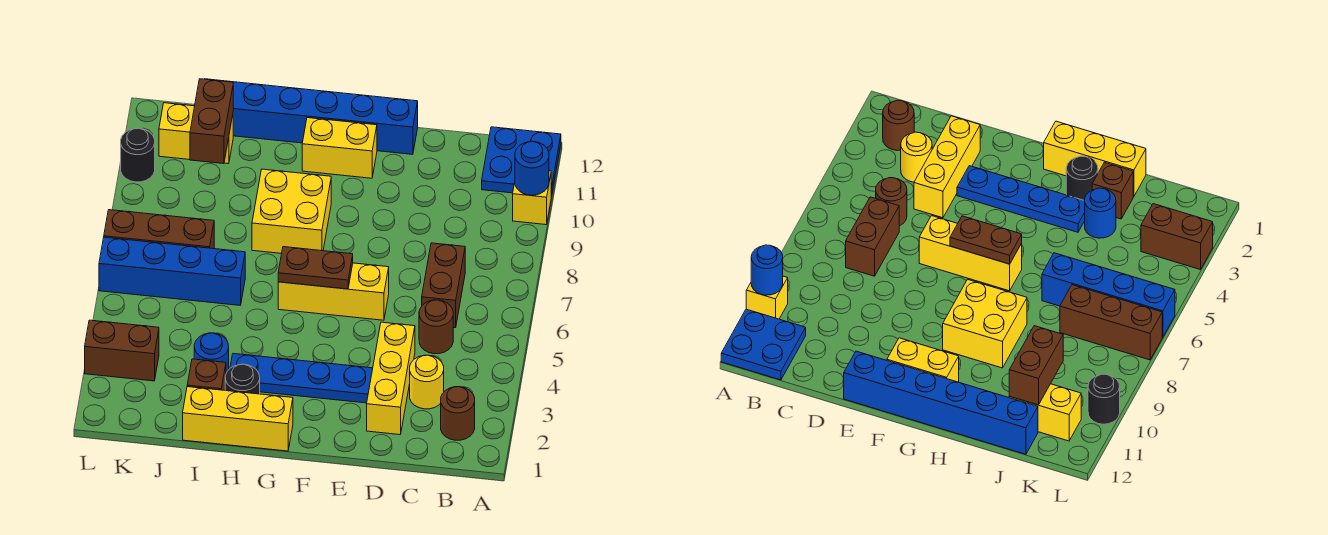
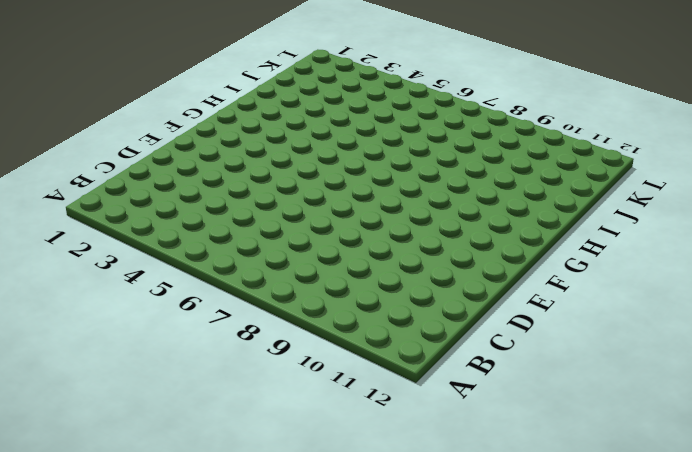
none -> yellow 1x1 brick [513,171,551,225]
none -> blue 2x2 plate [482,127,561,197]
none -> brown 1x1 round brick [441,387,475,440]

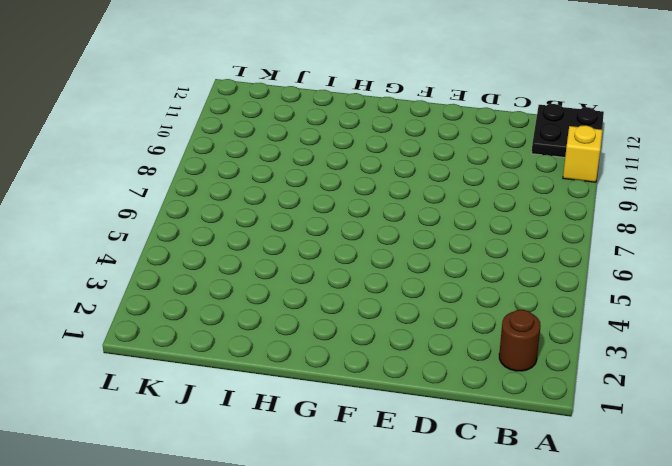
black 2x2 plate [532,104,604,157] -> blue 2x2 plate [482,127,561,197]
none -> yellow 1x1 round brick [410,355,444,409]
none -> brown 1x1 round brick [419,300,453,354]
none -> brown 1x2 brick [422,243,465,328]

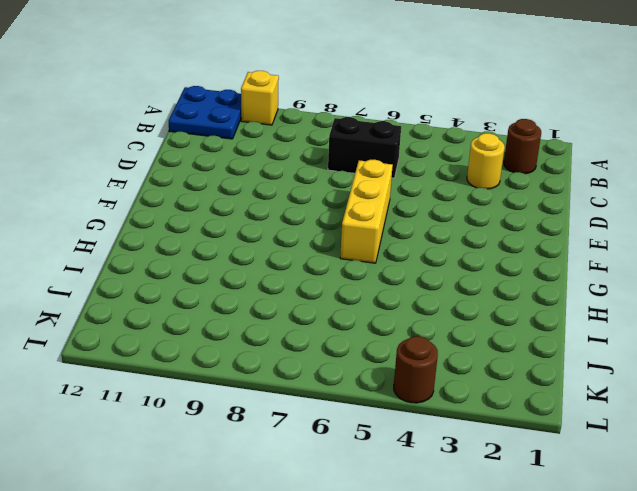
black 1x2 brick [328,117,401,178] -> brown 1x2 brick [422,243,465,328]
brown 1x1 round brick [394,336,438,403] -> brown 1x1 round brick moved to [419,300,453,354]
none -> yellow 1x3 brick [367,322,415,435]
none -> blue 1x4 plate [230,354,373,403]
none -> blue 1x6 brick [206,79,418,154]

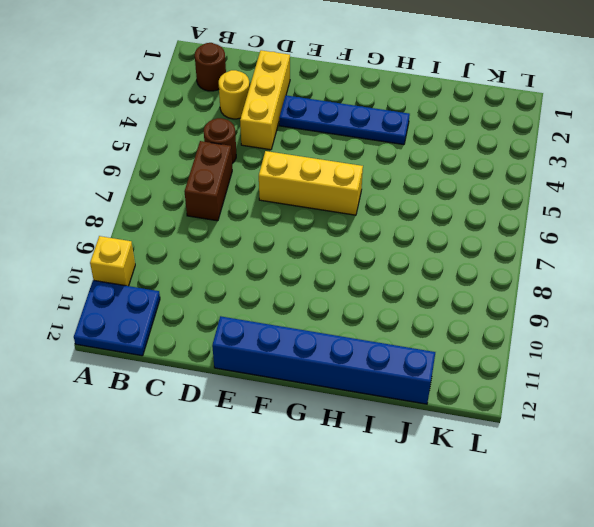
none -> yellow 1x2 brick [302,118,377,178]
none -> yellow 1x3 brick [183,387,293,451]
none -> yellow 2x2 brick [252,169,331,254]

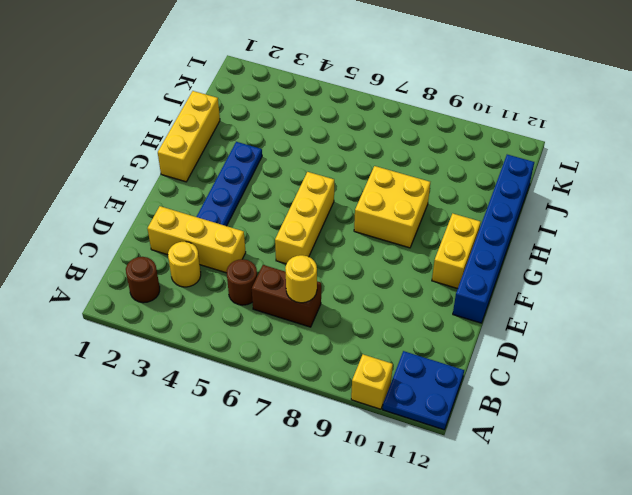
yellow 1x1 round brick [285,255,317,303] -> none
none -> black 1x1 round brick [225,364,260,394]
none -> brown 1x1 brick [187,359,226,390]
none -> blue 1x1 round brick [194,333,229,373]

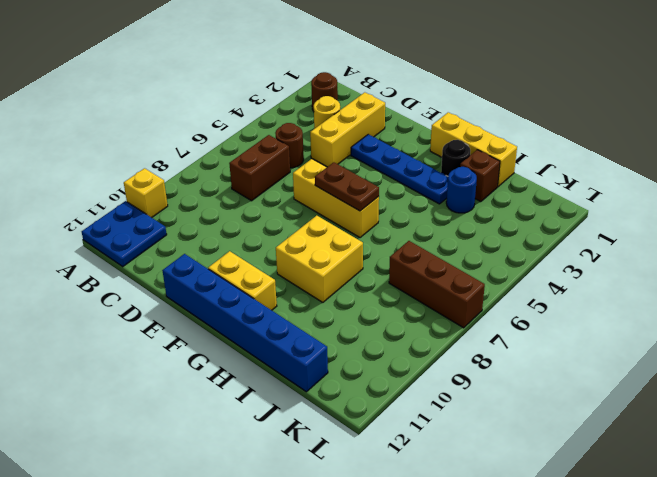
none -> blue 1x4 brick [99,237,245,305]
none -> yellow 1x2 brick [159,103,233,164]
none -> brown 1x2 brick [85,320,159,381]

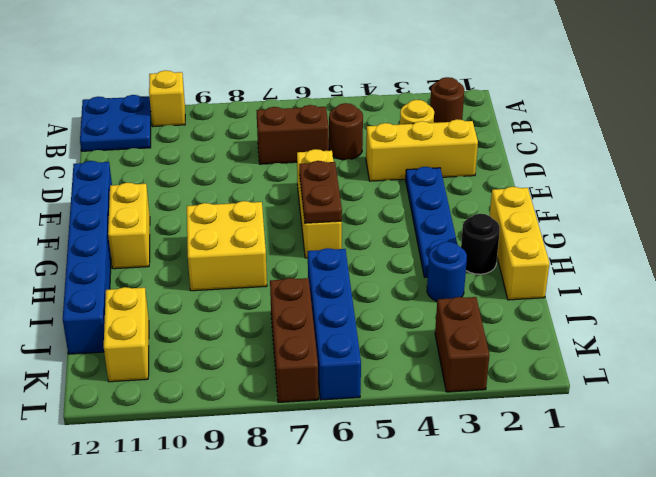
none -> brown 1x1 brick [187,359,226,390]
none -> black 1x1 round brick [121,128,155,182]
none -> blue 1x1 round brick [515,142,549,195]

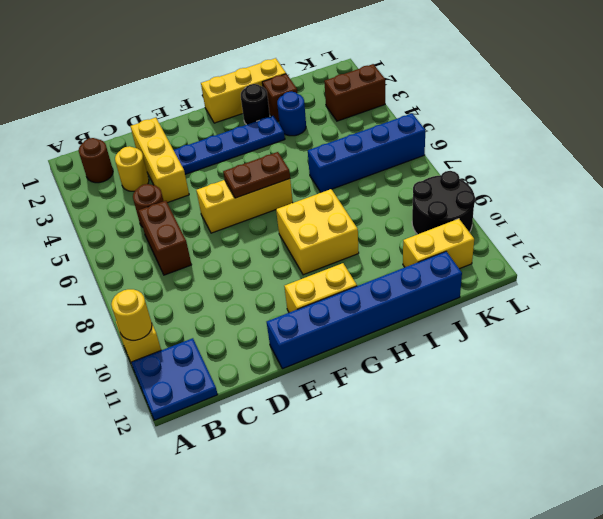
yellow 1x1 round brick [111,289,152,340] -> blue 1x1 round brick [515,142,549,195]
black 2x2 round brick [412,171,475,234] -> black 1x1 round brick [121,128,155,182]
none -> brown 1x3 brick [104,210,214,249]
none -> brown 1x2 brick [190,79,233,164]

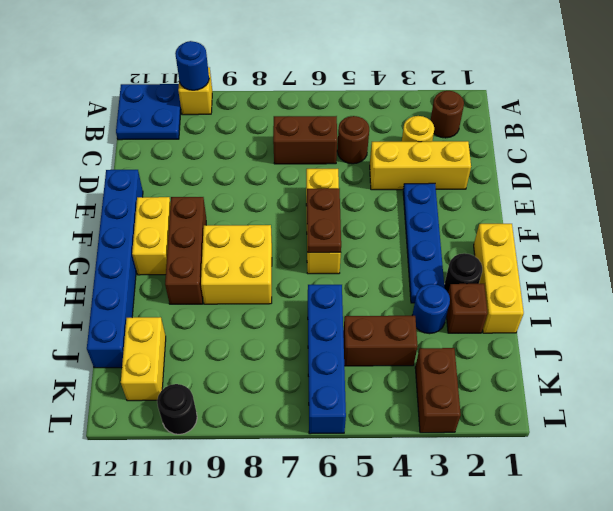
brown 1x3 brick [165,197,206,304] -> brown 1x3 brick moved to [104,210,214,249]
brown 1x2 brick [343,316,418,366] -> brown 1x2 brick moved to [190,79,233,164]

